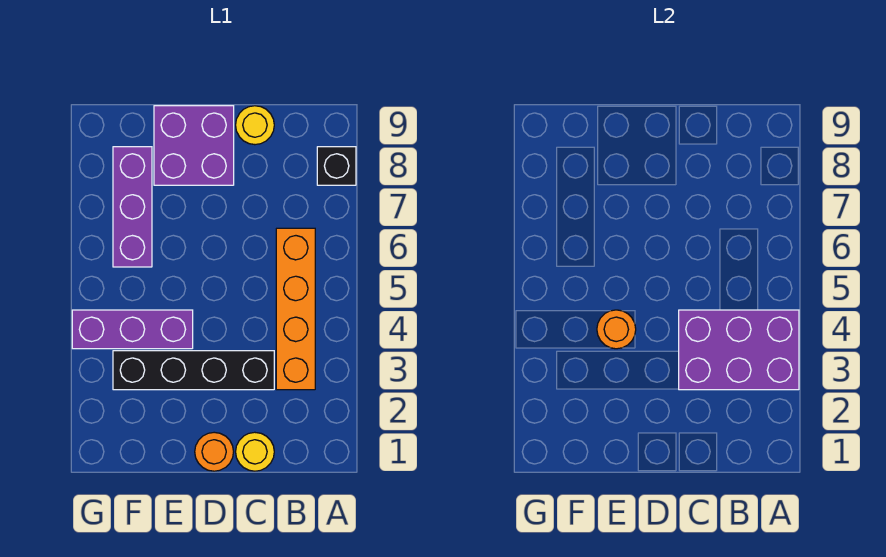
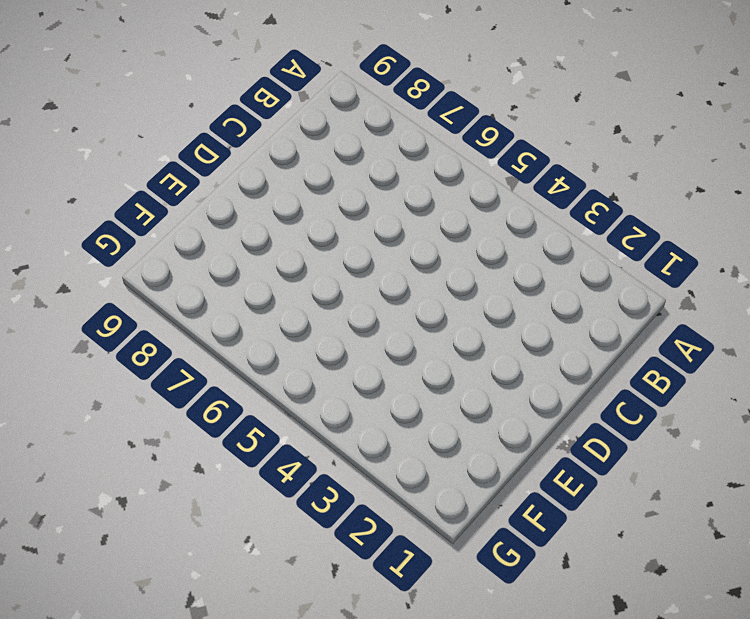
none -> black 1x1 brick [317,147,356,185]
none -> orange 1x4 brick [276,228,315,390]

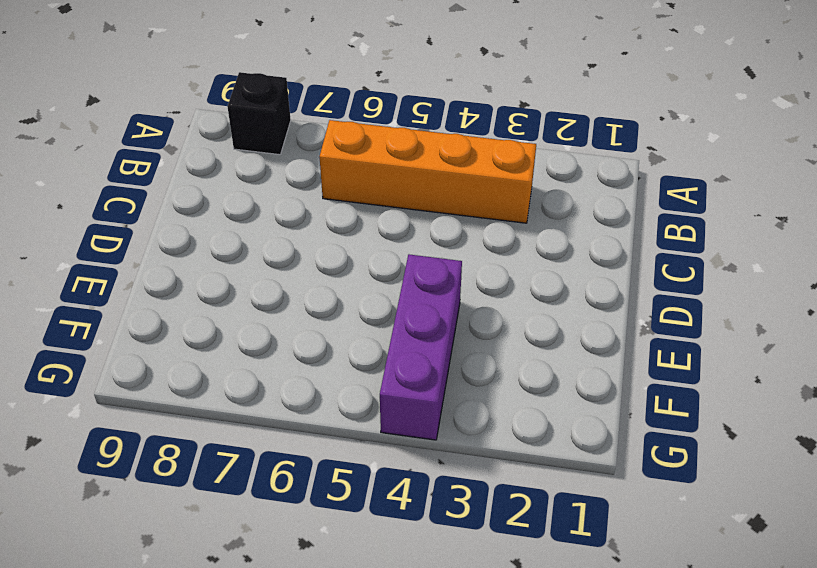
none -> yellow 1x1 round brick [236,432,274,471]
none -> black 1x4 brick [113,351,274,390]

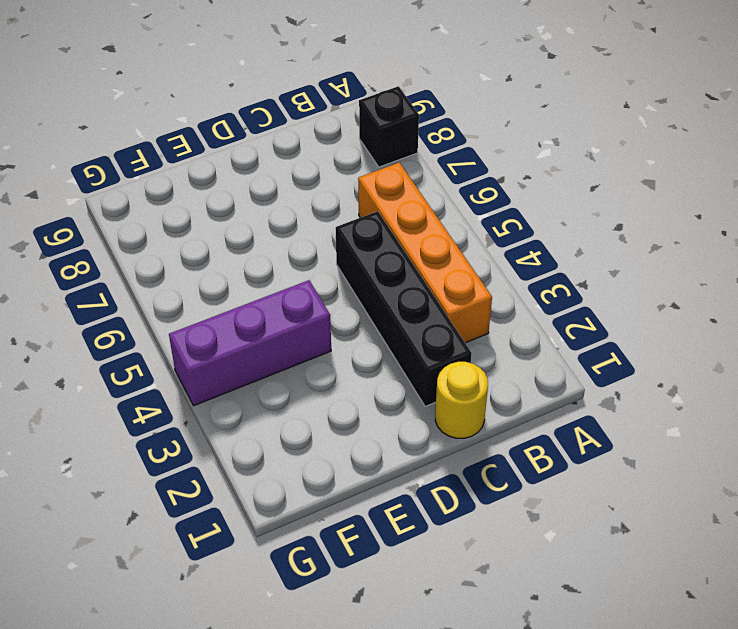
black 1x4 brick [336,211,472,406] -> black 1x4 brick turned to [113,351,274,390]
none -> yellow 1x1 round brick [236,106,274,145]
none -> orange 1x1 round brick [195,432,234,471]

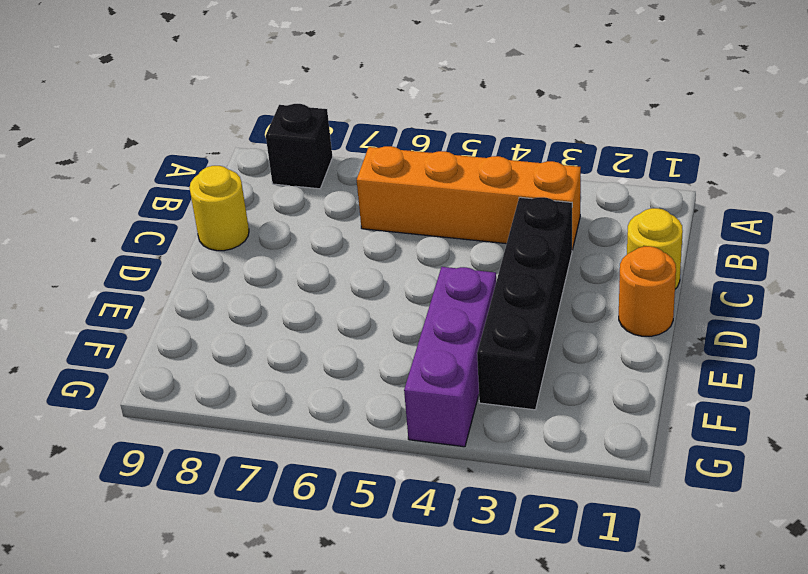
none -> purple 2x2 brick [154,106,234,185]
none -> purple 1x3 brick [113,147,152,267]

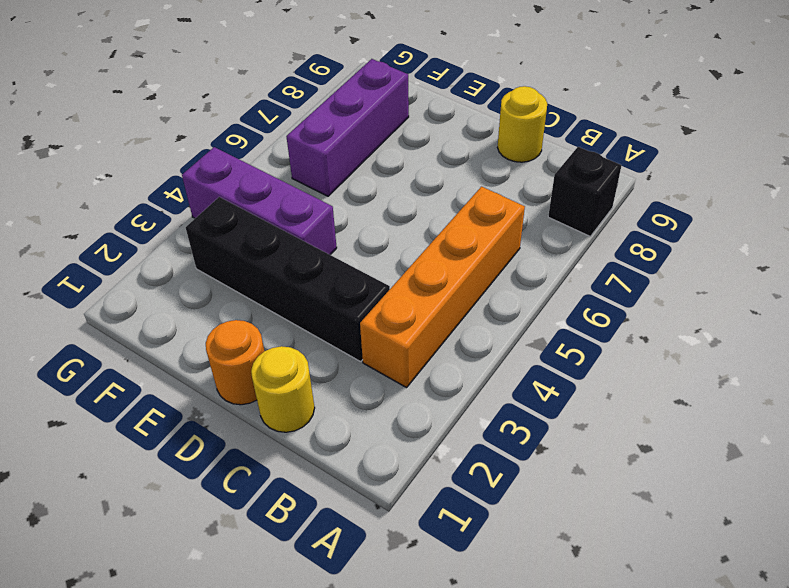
none -> purple 2x2 brick [154,106,234,185]
none -> purple 2x3 brick [679,310,799,390]

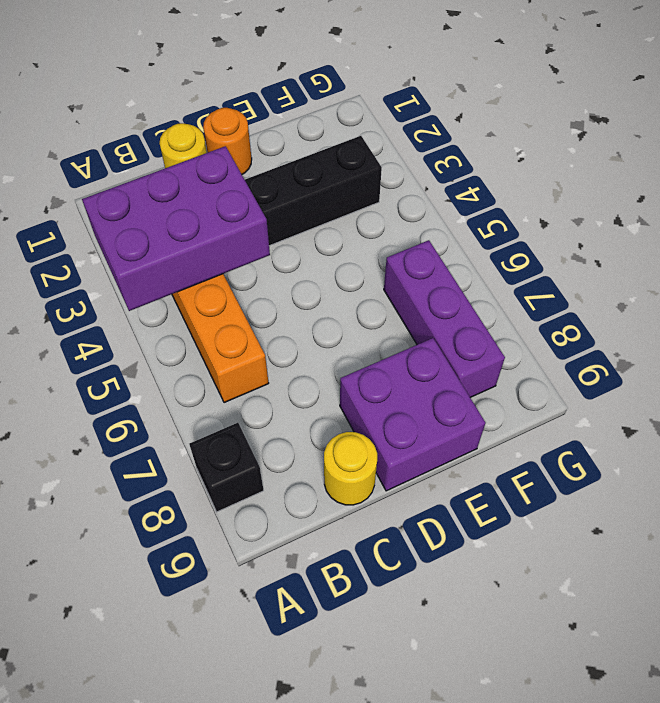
none -> purple 1x3 brick [72,310,193,349]
none -> orange 1x1 round brick [597,310,636,349]

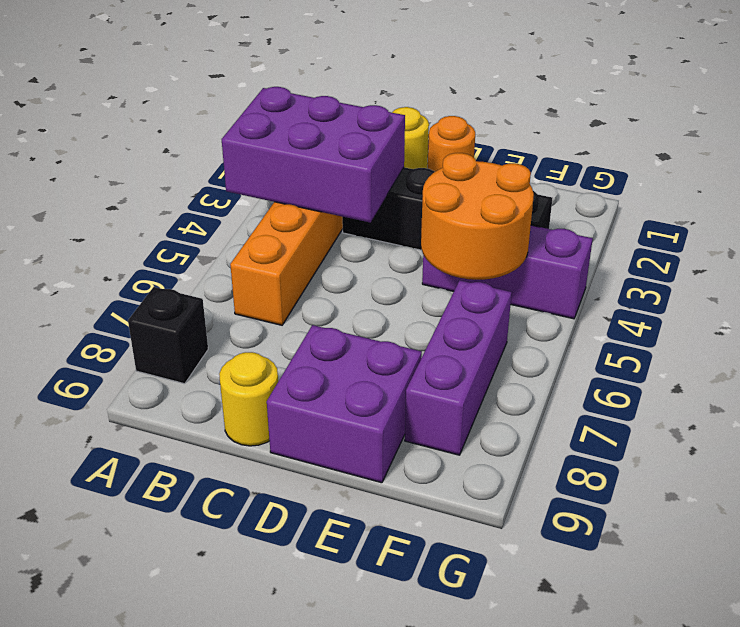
orange 2x2 round brick [421,153,534,280] -> orange 1x1 round brick [597,310,636,349]

